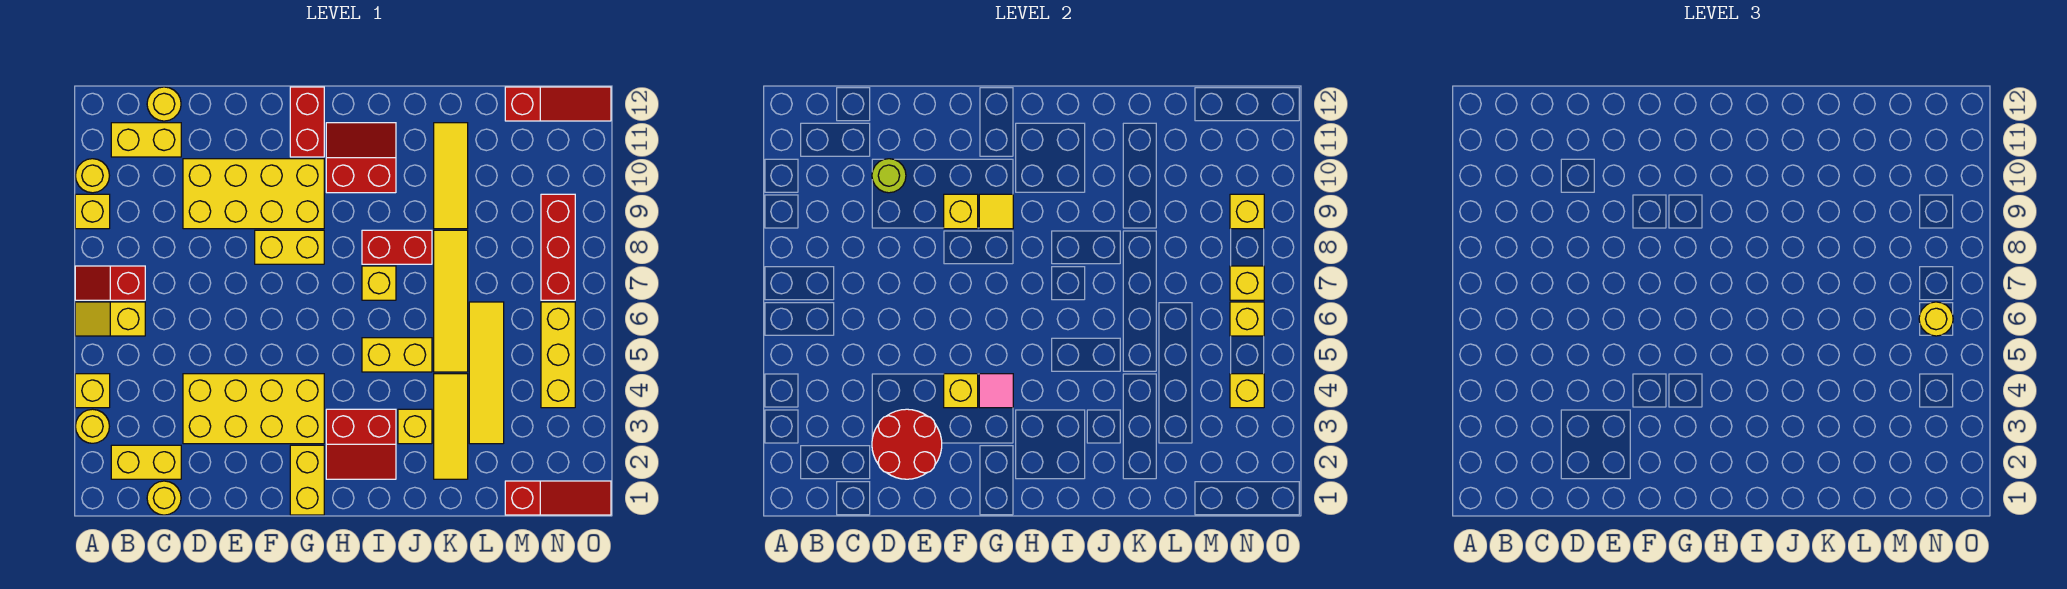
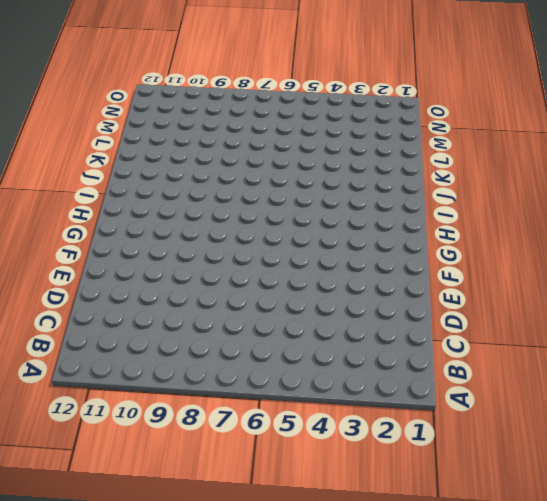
none -> yellow 1x1 round brick [75,409,109,443]
none -> yellow 1x1 brick [75,374,110,408]
none -> yellow 1x2 slope [75,302,145,336]
none -> red 1x2 slope [75,266,145,300]

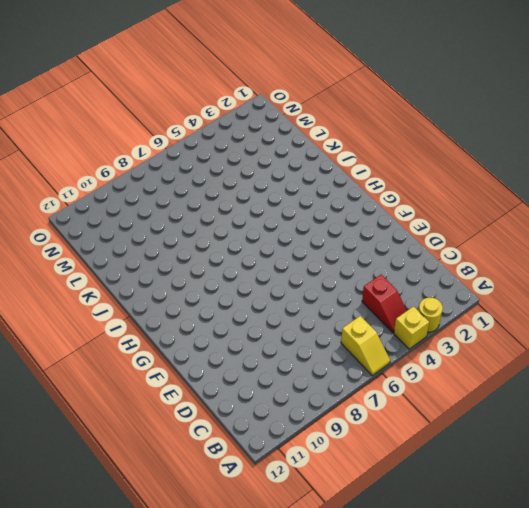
red 1x2 slope [362,275,407,333] -> red 1x2 slope moved to [75,266,145,300]
none -> yellow 1x1 brick [75,194,110,229]
none -> yellow 1x1 round brick [75,159,110,193]
none -> yellow 1x2 brick [111,445,181,479]
none -> yellow 1x2 brick [111,123,181,157]

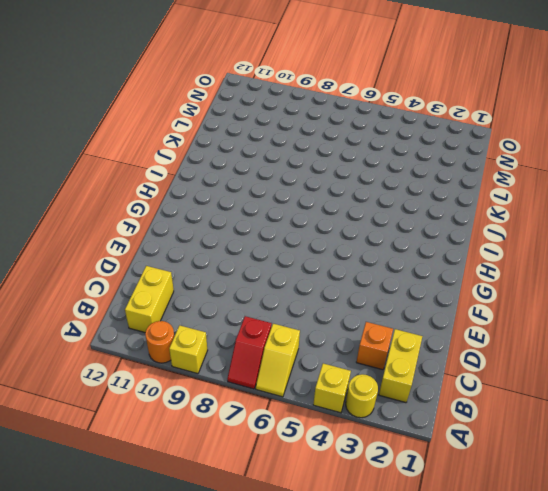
orange 1x1 round brick [145,321,174,363] -> yellow 1x1 round brick [75,159,110,193]
orange 1x1 brick [356,322,393,370] -> none
none -> yellow 1x1 round brick [147,481,181,515]
none -> yellow 1x1 round brick [147,87,181,121]
none -> yellow 2x4 brick [183,374,324,444]
none -> yellow 2x4 brick [183,159,324,229]

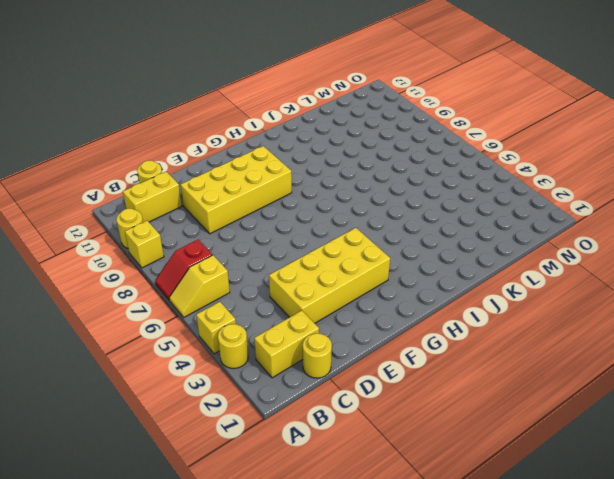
none -> yellow 1x2 brick [255,230,324,264]
none -> yellow 1x2 brick [290,445,324,515]
none -> red 1x2 brick [290,87,324,157]
none -> red 2x2 slope [326,409,396,479]

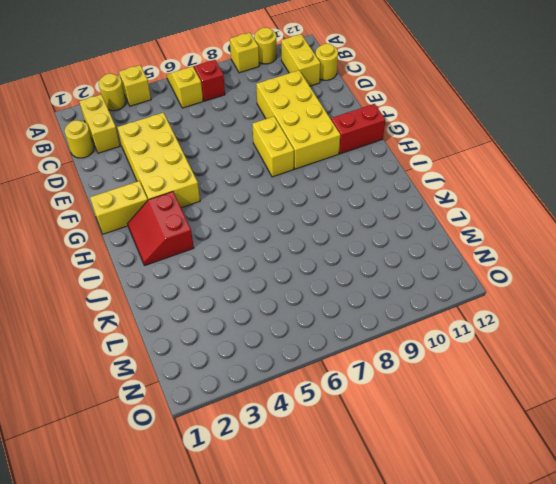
none -> red 2x2 slope [326,123,396,193]
none -> yellow 1x2 brick [362,338,432,372]
none -> yellow 1x1 brick [362,266,396,300]
none -> red 1x2 brick [362,230,432,264]

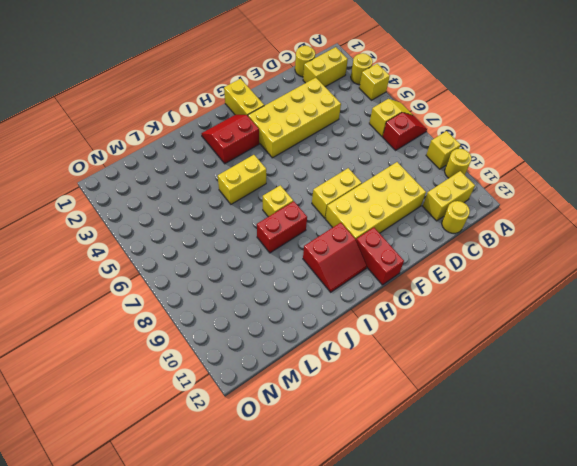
none -> yellow 1x1 brick [398,409,432,444]
none -> yellow 1x3 tile [434,374,468,479]
none -> yellow 1x4 tile [434,230,468,372]
none -> yellow 1x3 tile [434,123,468,229]

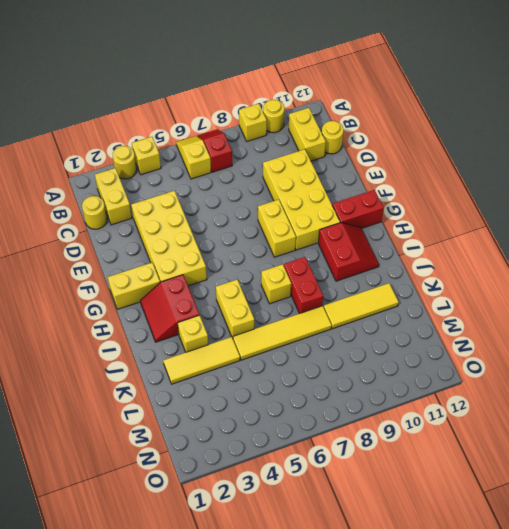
none -> yellow 1x4 tile [469,302,504,444]
none -> red 1x3 slope [505,481,611,515]
none -> red 1x3 slope [505,87,611,121]
none -> yellow 1x3 brick [541,302,575,408]

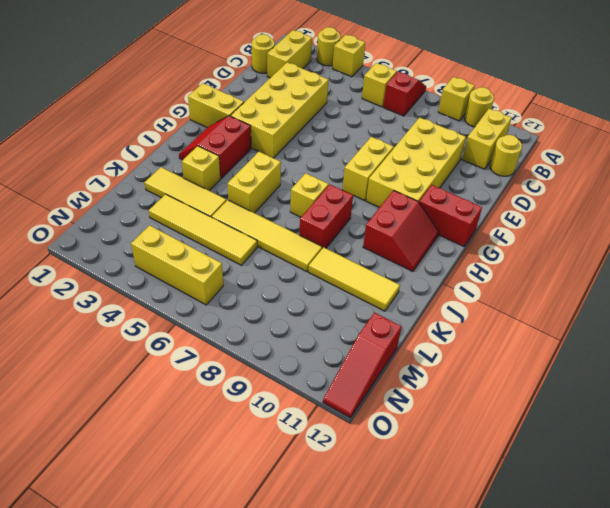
none -> red 1x3 slope [505,481,611,515]
none -> red 1x3 brick [541,194,575,300]
none -> red 2x2 round brick [872,409,942,479]
none -> lime 1x1 round brick [872,159,906,193]

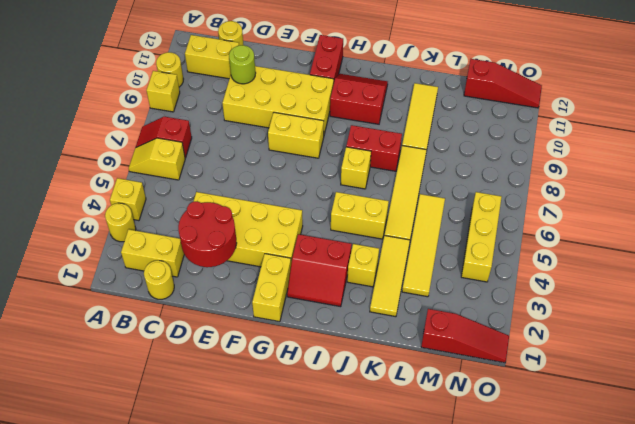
none -> red 1x3 brick [541,194,575,300]
none -> yellow 1x1 brick [944,374,978,408]
none -> yellow 1x1 brick [944,194,978,229]
none -> pink 1x1 tile [979,374,1013,408]

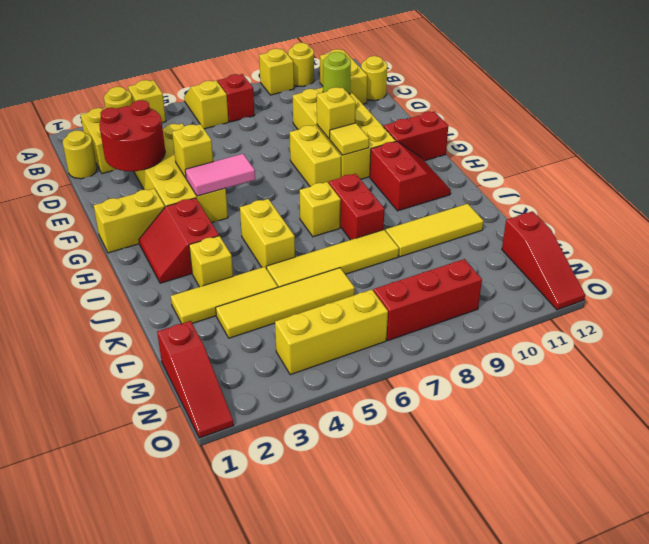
pink 1x2 tile [185,154,255,196] -> pink 1x1 tile [979,374,1013,408]
none -> yellow 1x1 brick [1230,374,1264,408]
none -> yellow 1x1 brick [1230,302,1264,336]
none -> yellow 1x1 brick [1230,266,1264,300]
none -> yellow 1x1 brick [1230,194,1264,229]

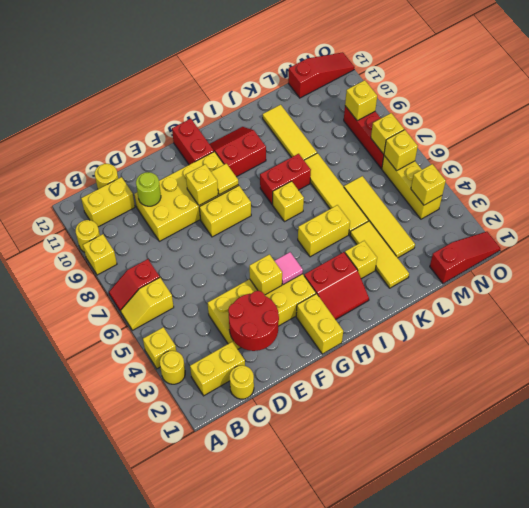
none -> yellow 1x1 round brick [1919,302,1953,336]

